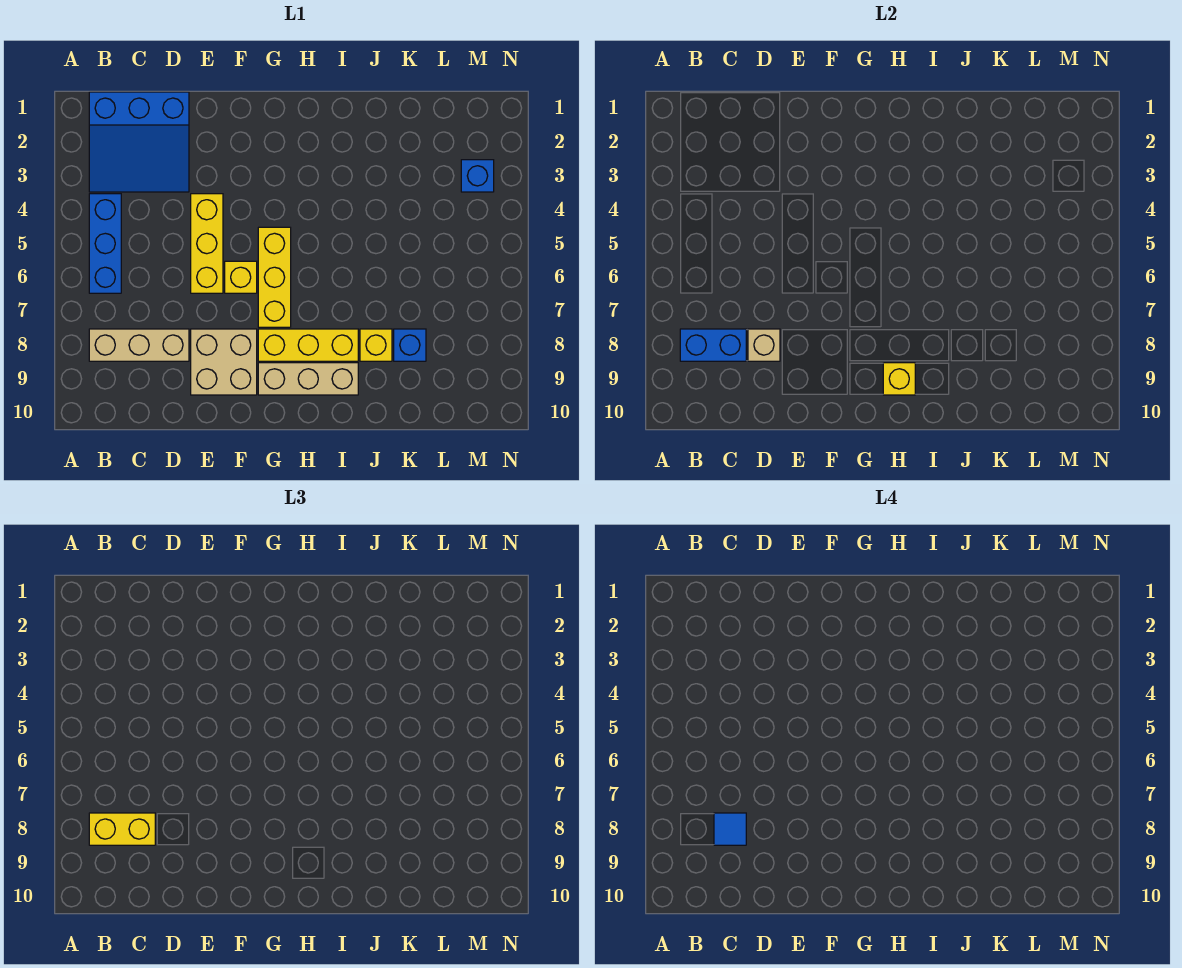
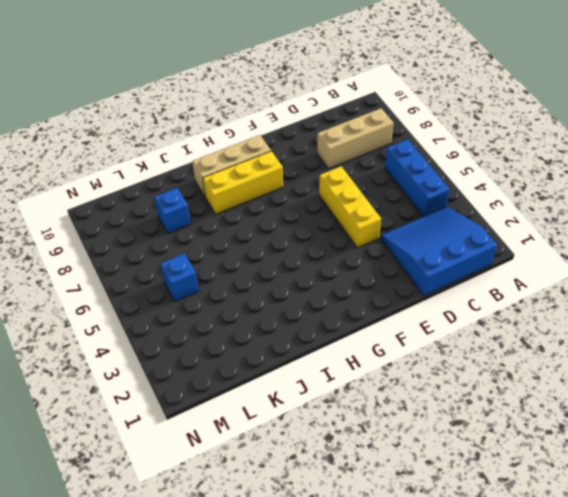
blue 1x1 brick [160,253,199,301] -> blue 1x1 brick moved to [461,160,494,192]
none -> tan 2x2 brick [191,329,257,395]
none -> yellow 1x1 brick [225,261,257,293]
none -> yellow 1x3 brick [258,227,291,327]

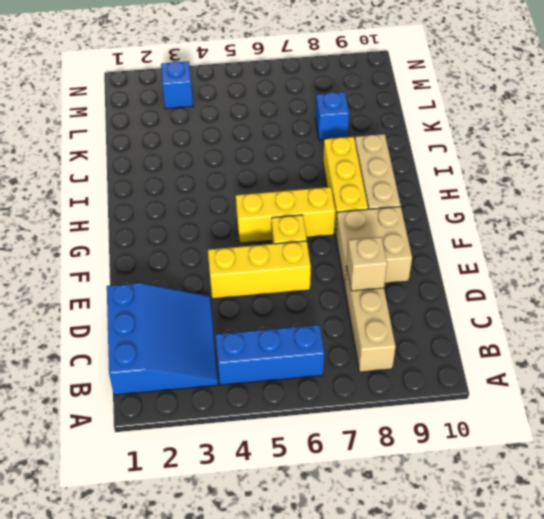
none -> yellow 1x1 brick [360,329,392,361]
none -> blue 1x2 brick [680,329,746,361]
none -> yellow 1x1 brick [883,363,915,395]

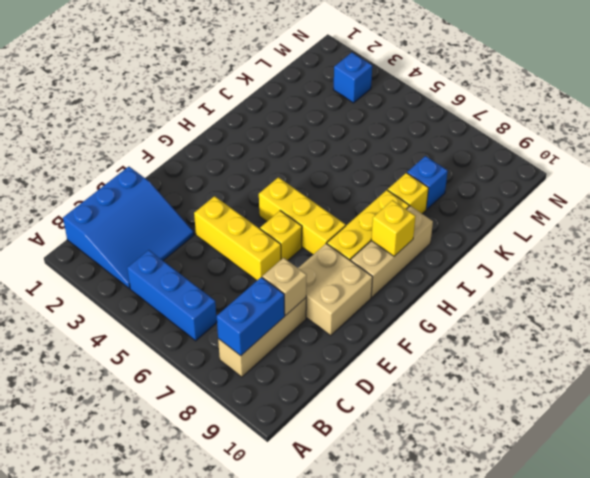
none -> yellow 1x2 brick [89,813,155,845]
none -> blue 1x1 tile [714,813,746,845]

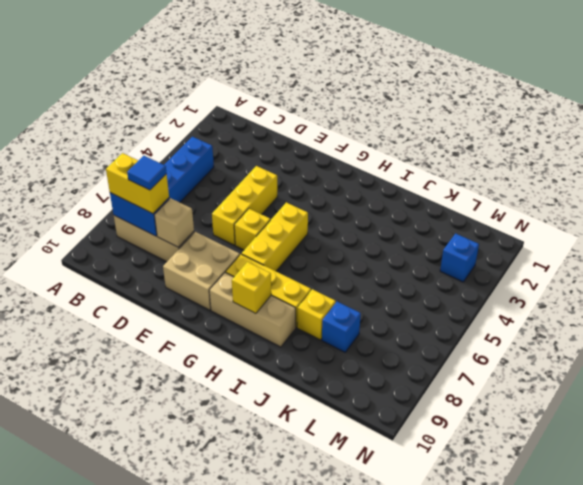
none -> blue 3x3 slope [89,92,189,192]

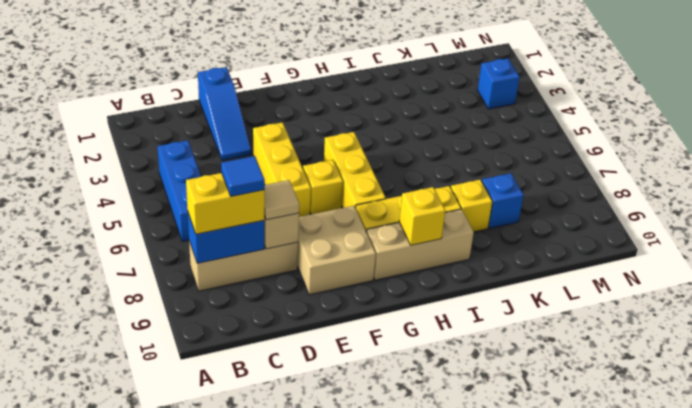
blue 1x3 slope [198,67,251,161] -> blue 3x3 slope [89,92,189,192]
tan 1x1 tile [264,180,299,220] -> none

